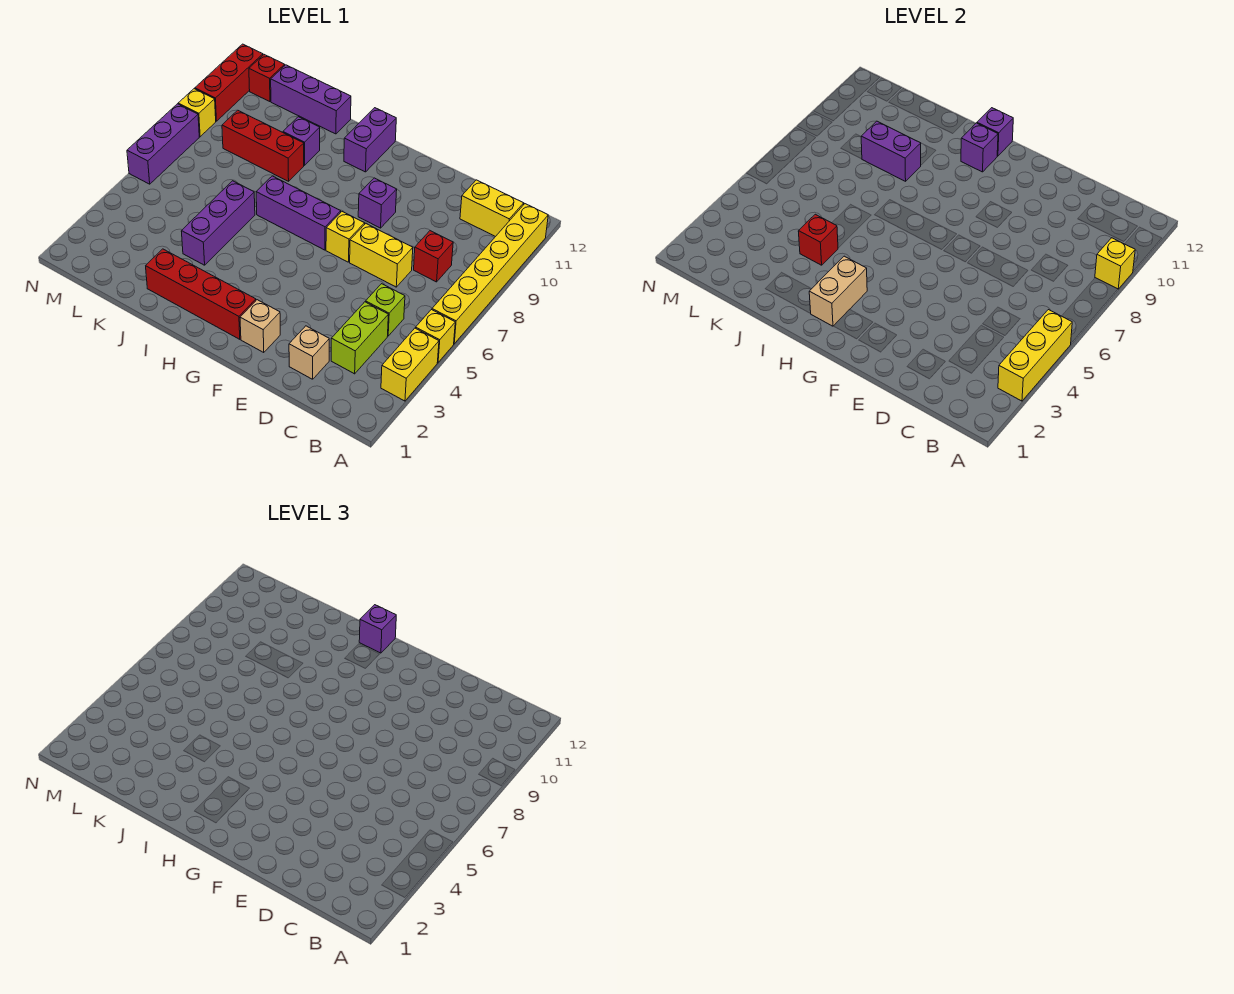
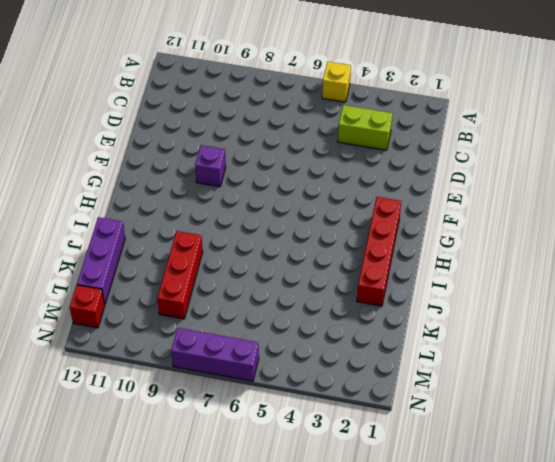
none -> yellow 1x2 brick [381,328,439,401]
none -> yellow 1x6 brick [432,204,548,344]
none -> yellow 1x2 brick [460,180,524,237]
none -> lime 1x1 brick [366,284,405,336]

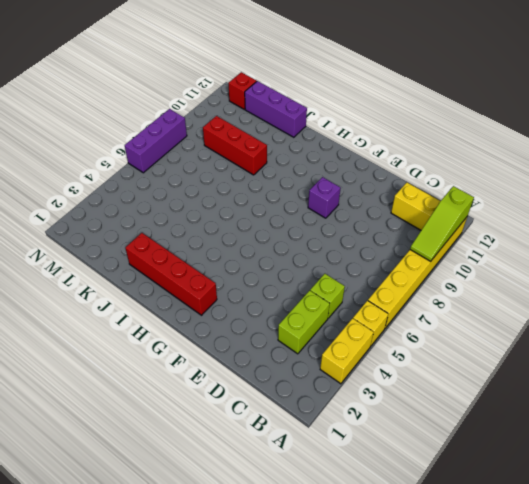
lime 1x3 slope [410,186,474,262] -> yellow 1x1 brick [1095,238,1135,289]
none -> red 1x1 brick [414,231,453,282]
none -> tan 1x1 brick [289,326,329,379]
none -> yellow 1x2 brick [350,224,413,287]
none -> tan 1x1 brick [240,300,280,353]

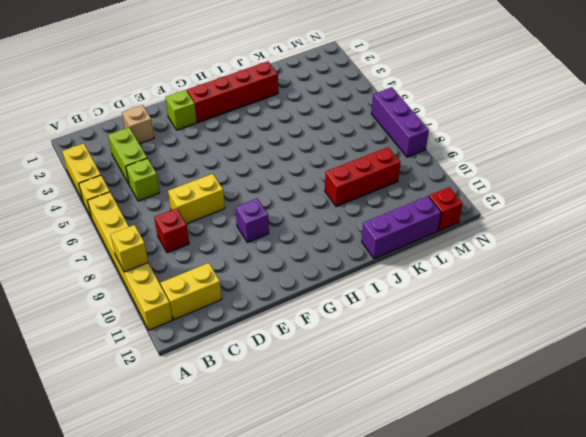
lime 1x1 brick [165,90,197,130] -> tan 1x1 brick [240,300,280,353]
none -> yellow 1x1 brick [326,212,365,262]
none -> purple 1x3 brick [256,176,341,250]
none -> purple 1x2 brick [344,108,396,172]
none -> purple 1x3 brick [181,181,255,265]

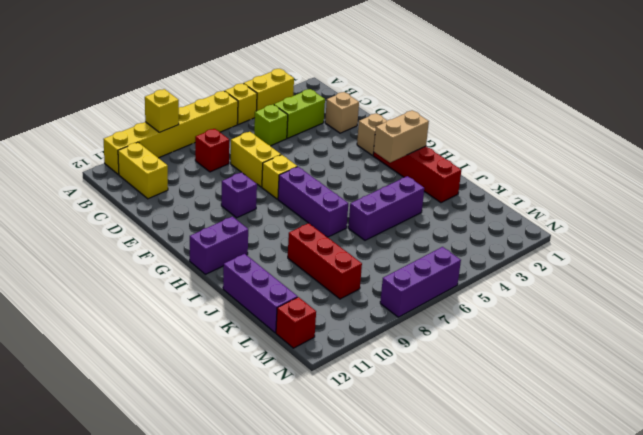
none -> purple 1x1 brick [283,117,320,165]
none -> yellow 1x1 brick [178,89,216,137]
none -> red 1x3 brick [195,44,263,121]
none -> yellow 1x3 brick [998,310,1072,401]

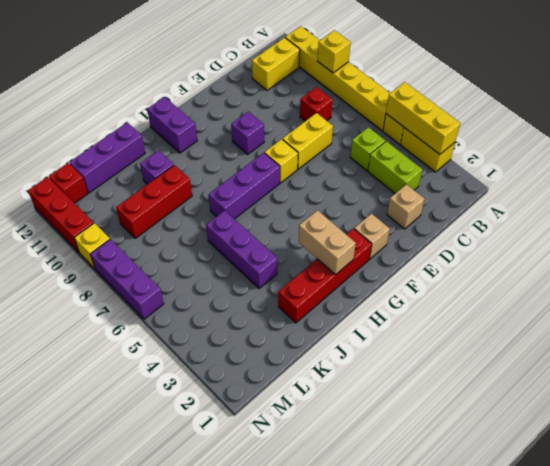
none -> purple 1x1 brick [961,123,998,172]
none -> purple 1x1 brick [977,108,1013,156]
none -> red 1x1 brick [798,214,838,265]
none -> purple 1x2 brick [861,121,921,181]

